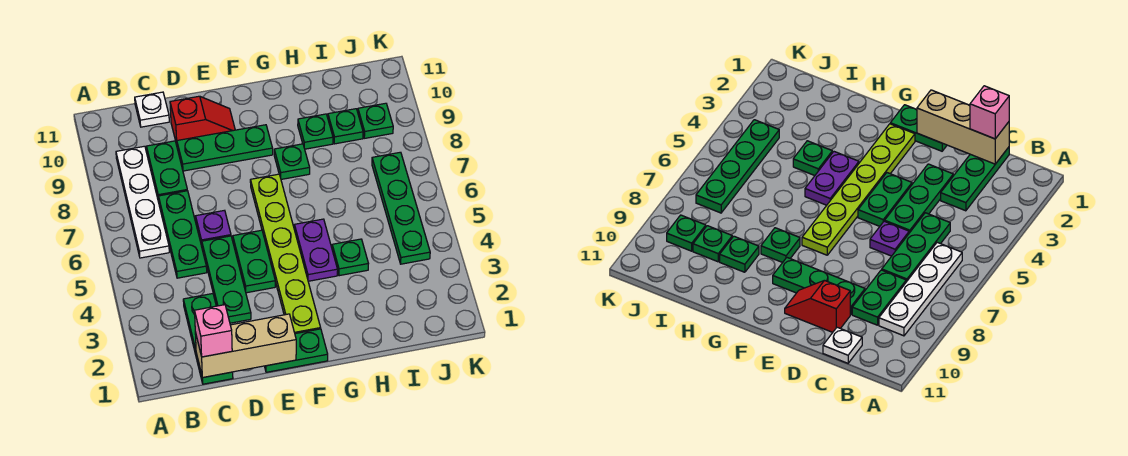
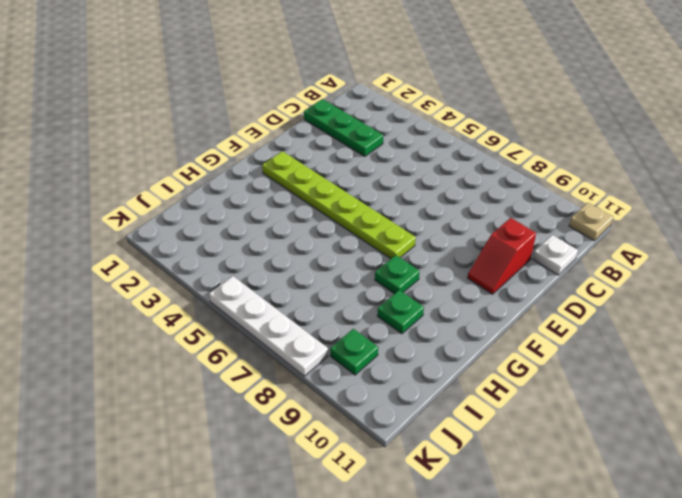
tan 1x1 plate [569,203,613,241] -> none
white 1x4 plate [209,276,328,376] -> white 1x4 plate moved to [116,146,169,258]
none -> green 1x3 plate [158,191,207,278]
none -> green 1x2 plate [146,141,187,200]
none -> green 1x3 plate [202,236,251,323]

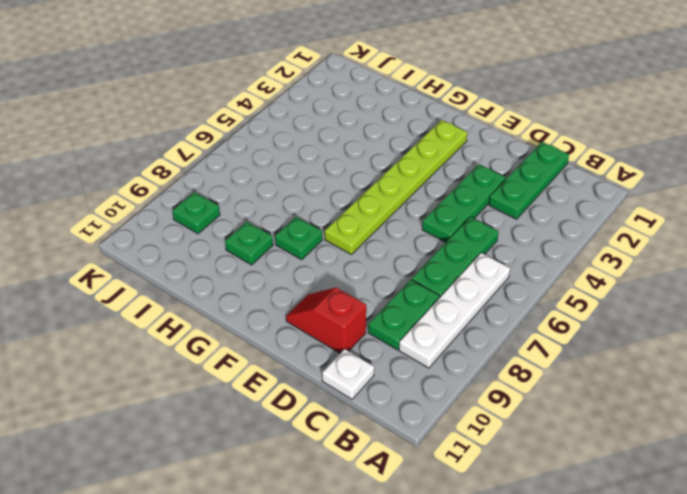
none -> purple 1x1 plate [196,210,231,246]
none -> green 1x3 plate [177,125,273,171]
none -> green 1x2 plate [265,329,328,372]

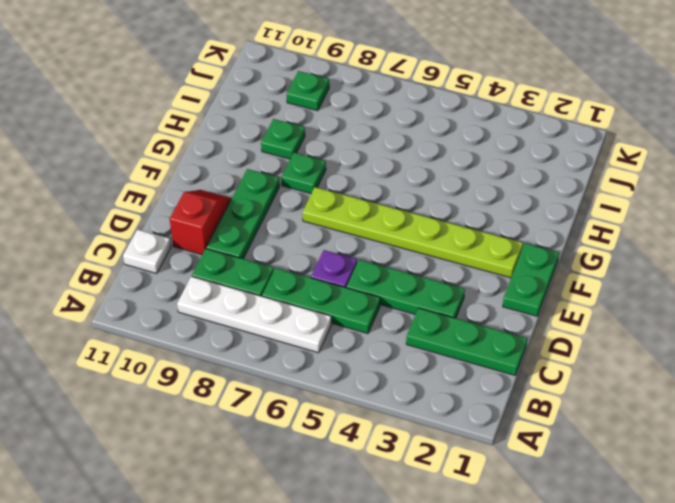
none -> green 1x2 plate [233,230,275,293]
none -> purple 1x2 plate [294,219,338,281]
none -> green 1x1 plate [332,239,368,276]

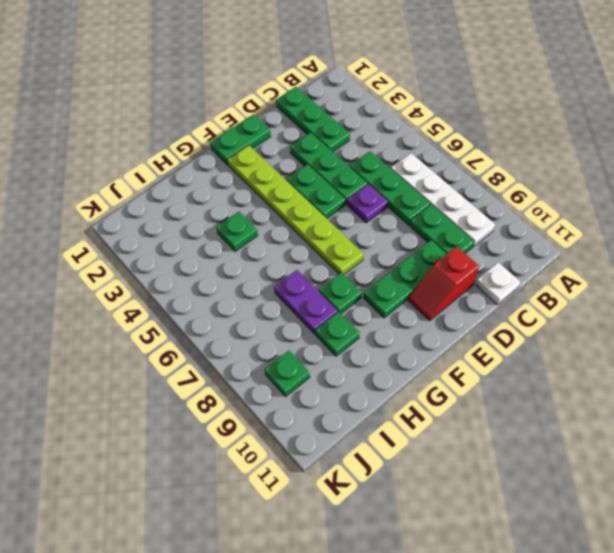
purple 1x2 plate [274,270,338,334] -> purple 1x2 plate moved to [294,219,338,281]
none -> green 1x1 plate [328,109,363,144]
none -> green 1x4 plate [372,152,430,264]
none -> tan 1x3 brick [195,314,296,378]

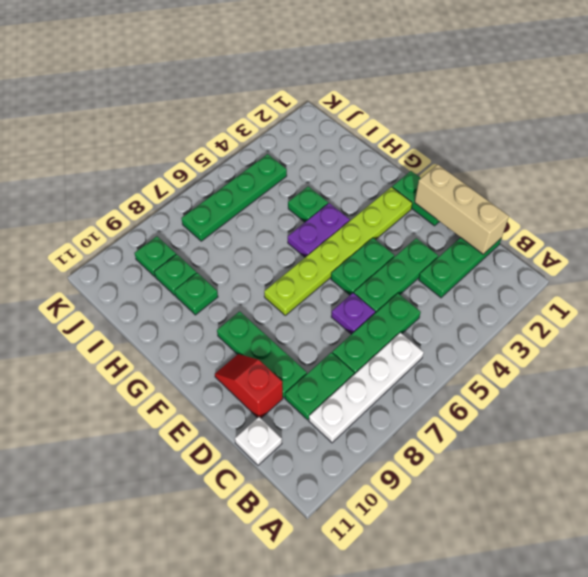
none -> green 1x1 plate [274,144,310,179]
none -> pink 1x1 brick [195,305,232,357]

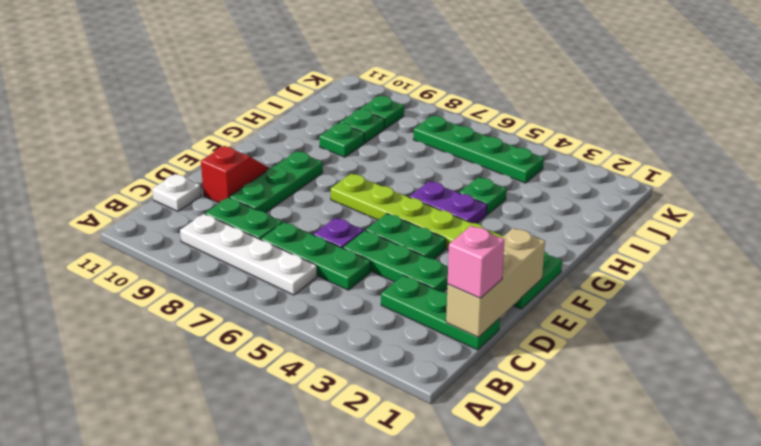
none -> green 1x1 plate [274,144,310,179]

